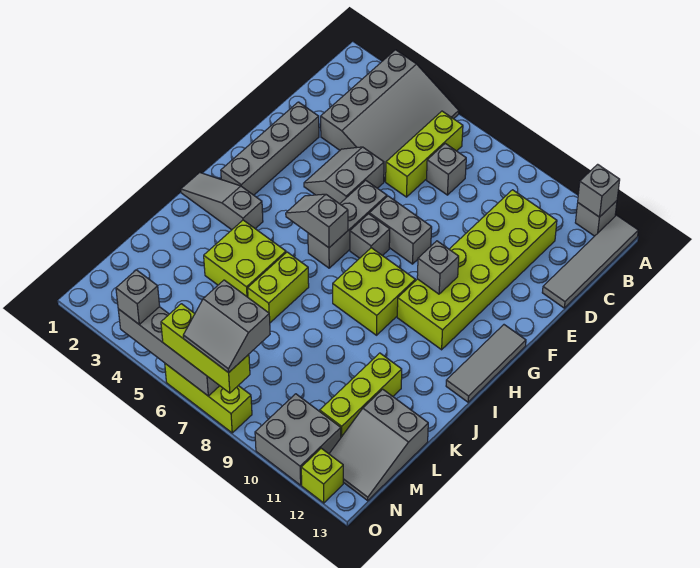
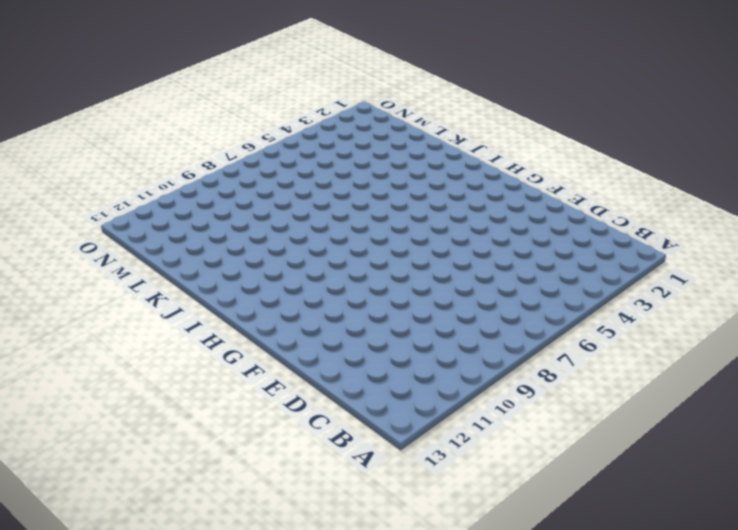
none -> grey 3x4 slope [321,50,459,182]
none -> grey 1x1 brick [575,201,617,236]
none -> grey 1x4 tile [542,215,638,308]

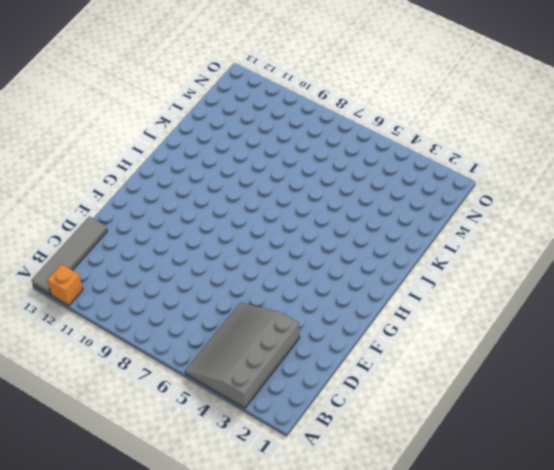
orange 1x1 brick [47,264,83,306] -> grey 1x1 brick [575,201,617,236]
none -> lime 1x3 brick [386,111,463,197]
none -> grey 1x1 brick [426,143,466,195]
none -> lime 2x6 brick [397,190,557,350]

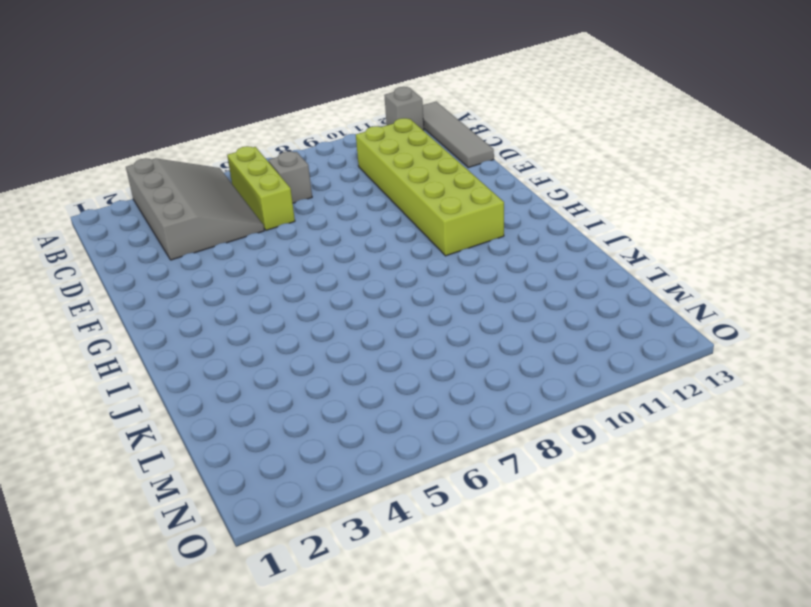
none -> grey 1x4 brick [221,102,319,195]
none -> grey 2x2 slope [304,147,384,204]
none -> grey 1x3 brick [308,180,387,268]

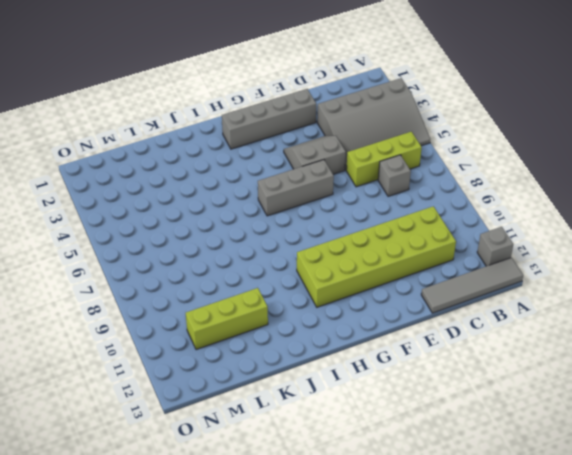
none -> grey 1x2 brick [369,196,432,264]
none -> grey 1x1 brick [350,214,390,258]
none -> grey 1x3 tile [446,325,526,402]

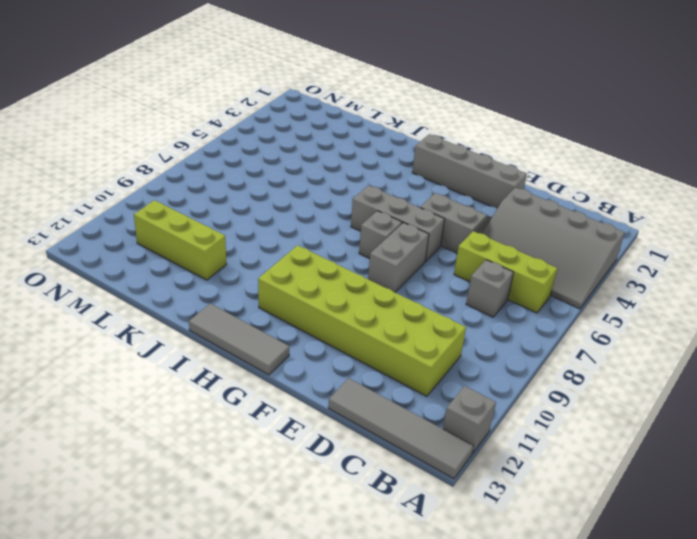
none -> lime 2x2 brick [333,248,415,335]
none -> grey 1x3 slope [181,172,263,230]
none -> lime 2x2 brick [204,220,286,297]

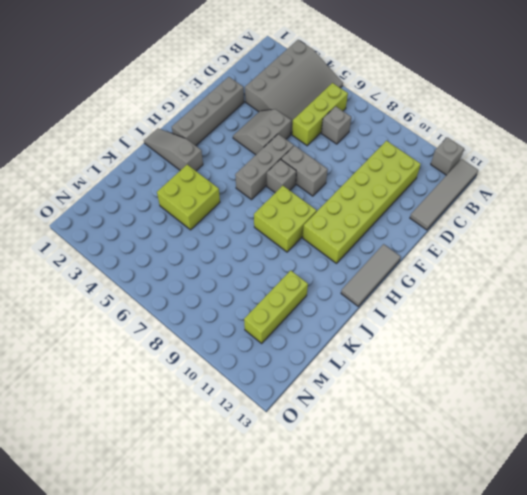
none -> lime 1x2 brick [248,252,309,323]
none -> grey 2x3 slope [329,389,428,501]
none -> grey 2x2 brick [255,394,341,485]

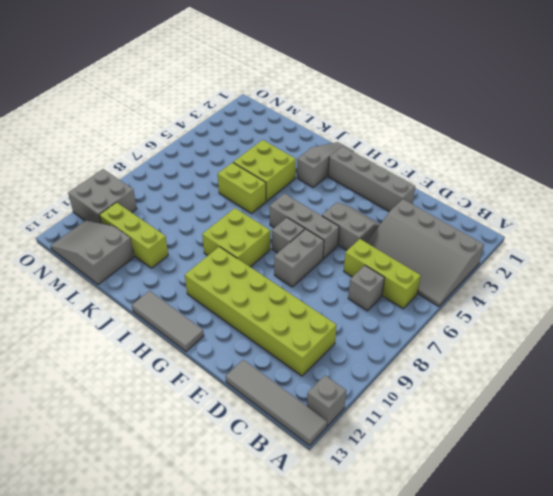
none -> lime 1x3 brick [165,364,252,433]
none -> lime 1x1 brick [301,448,343,503]
none -> grey 1x1 brick [578,164,620,217]

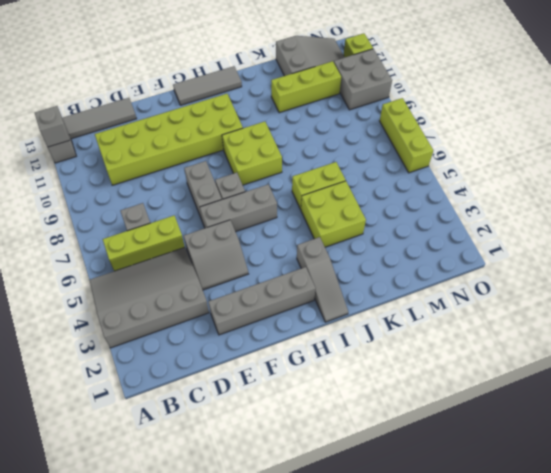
none -> grey 1x1 brick [417,241,459,294]
none -> grey 1x2 slope [286,194,348,248]
none -> grey 1x4 brick [118,307,220,396]

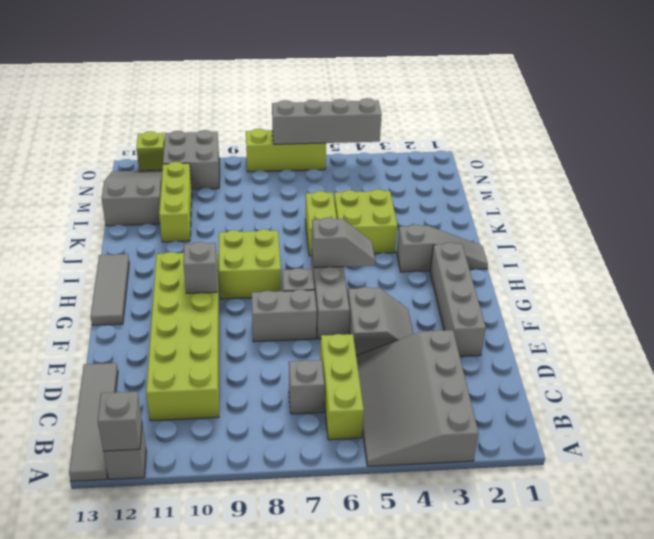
none -> grey 1x1 brick [116,270,160,325]
none -> lime 1x3 brick [161,304,250,393]
none -> grey 2x2 slope [183,280,270,373]

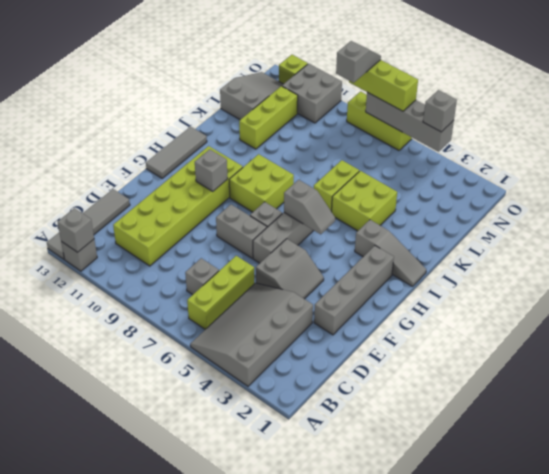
grey 1x2 slope [336,41,381,83] -> grey 2x2 slope [183,280,270,373]

